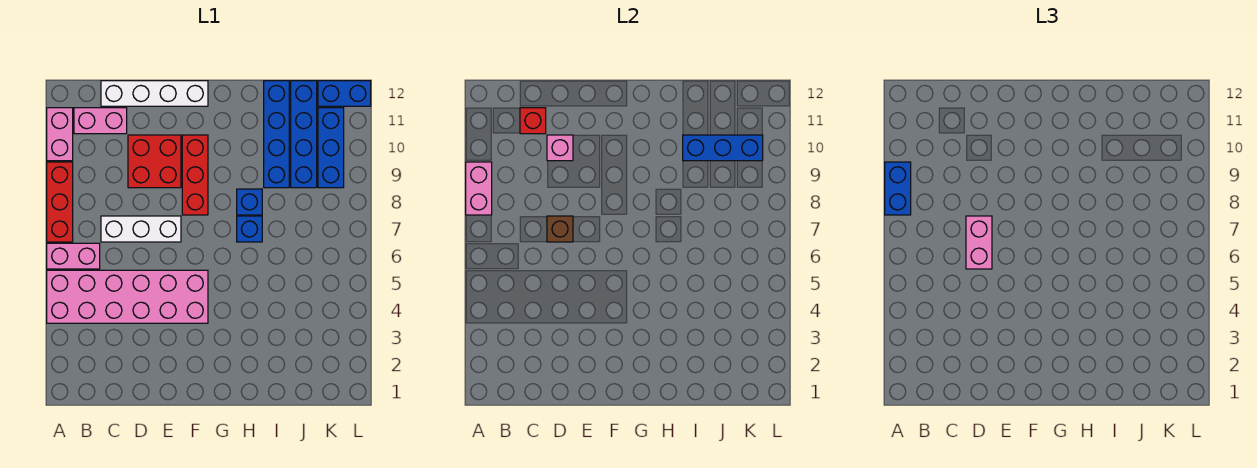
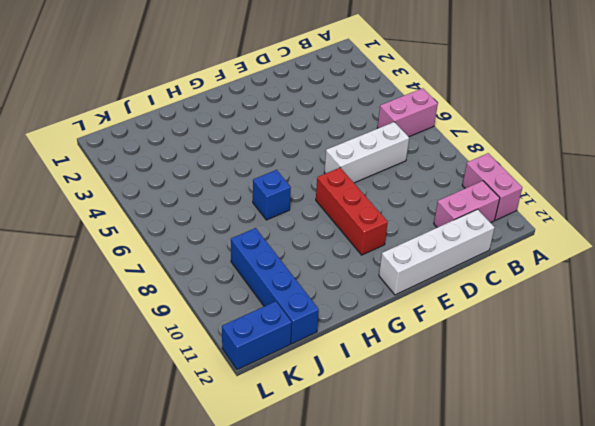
none -> pink 2x6 brick [47,270,208,323]
none -> red 1x3 brick [47,162,73,242]
none -> red 2x2 brick [128,135,181,188]

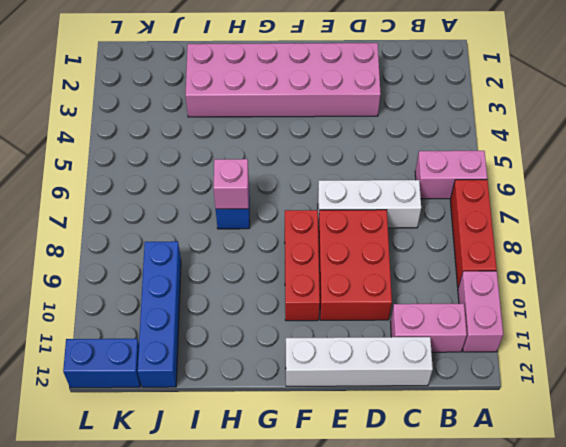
pink 2x6 brick [186,43,381,117] -> pink 2x6 brick moved to [47,270,208,323]
red 2x3 brick [318,210,392,320] -> red 2x2 brick [128,135,181,188]
pink 1x1 brick [214,159,249,209] -> pink 1x1 brick moved to [547,135,573,161]
none -> blue 1x1 brick [237,189,262,215]
none -> blue 1x4 brick [264,81,289,188]
none -> blue 1x3 brick [318,108,344,188]

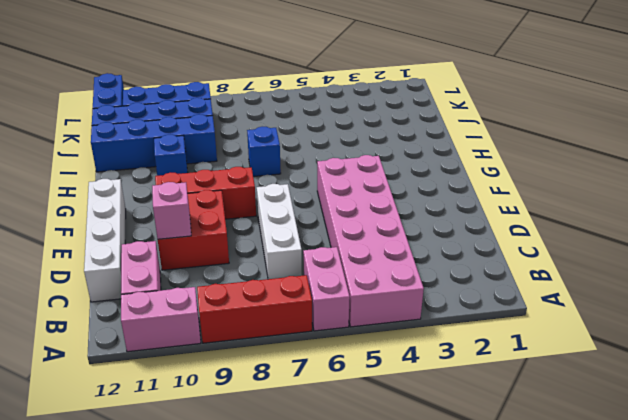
blue 1x1 brick [154,135,188,176] -> blue 1x1 brick moved to [237,189,262,215]
none -> pink 1x2 brick [466,162,492,215]
none -> red 1x1 brick [520,108,546,134]
none -> brown 1x1 brick [547,216,573,242]

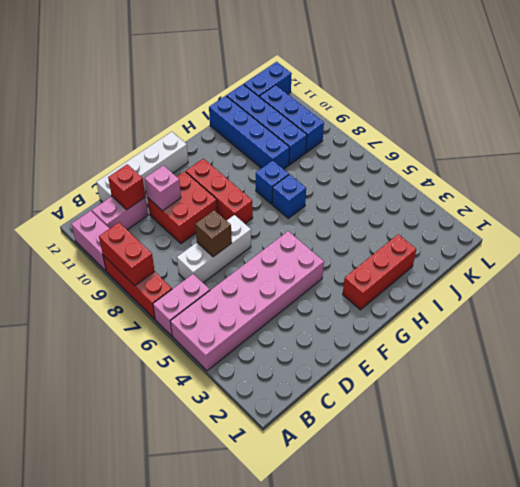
red 1x2 brick [99,222,155,286] -> pink 1x2 brick [466,162,492,215]
red 1x3 brick [343,234,416,310] -> none
none -> blue 1x3 brick [683,135,763,161]
none -> blue 1x2 brick [885,162,911,215]
none -> pink 1x2 brick [966,216,992,269]

